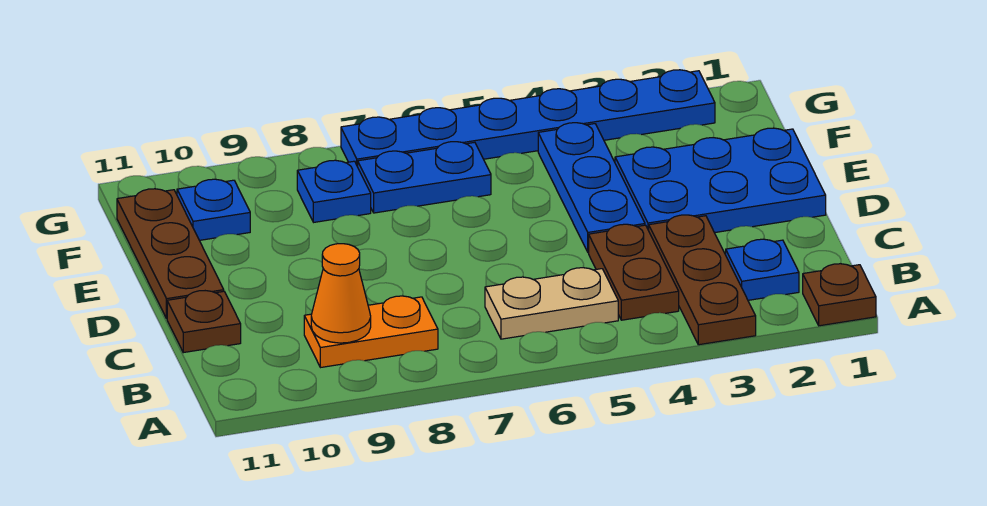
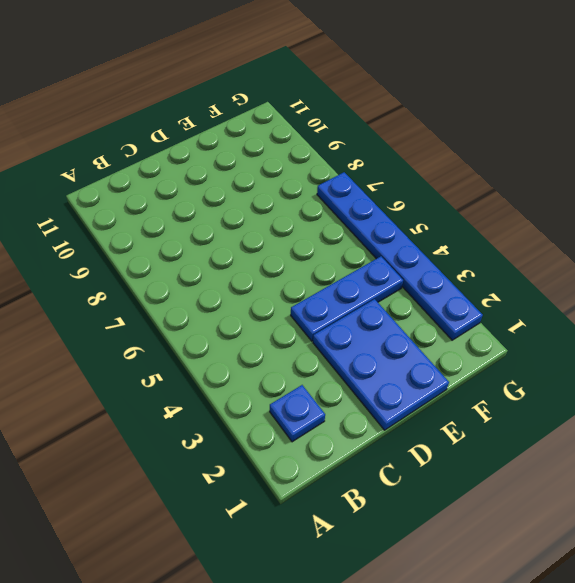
none -> brown 1x1 plate [803,264,876,326]
none -> brown 1x3 plate [649,215,756,345]
none -> brown 1x2 plate [589,224,679,320]

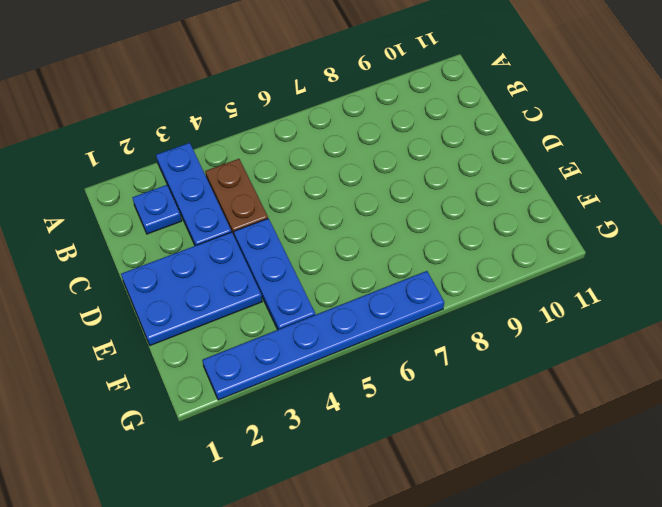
blue 1x3 plate [156,143,231,246] -> brown 1x3 plate [649,215,756,345]
none -> brown 1x1 plate [803,264,876,326]
none -> tan 1x2 plate [485,268,618,339]
none -> orange 1x2 plate [304,296,438,368]

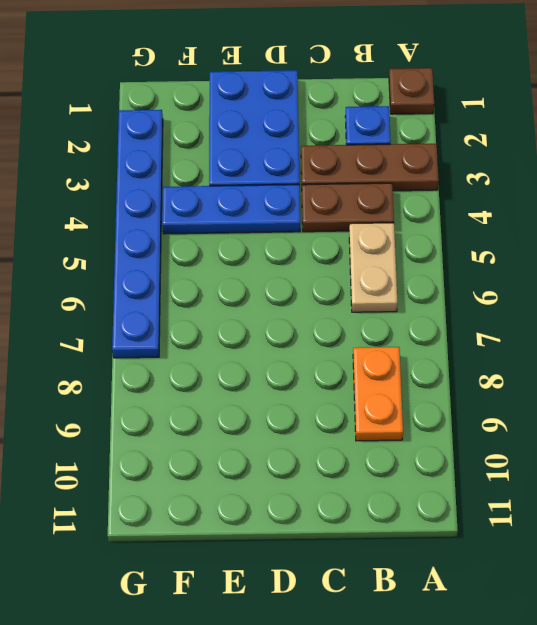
none -> brown 1x1 plate [167,291,241,353]
none -> brown 1x3 plate [117,189,224,319]
none -> blue 1x2 plate [358,142,491,213]

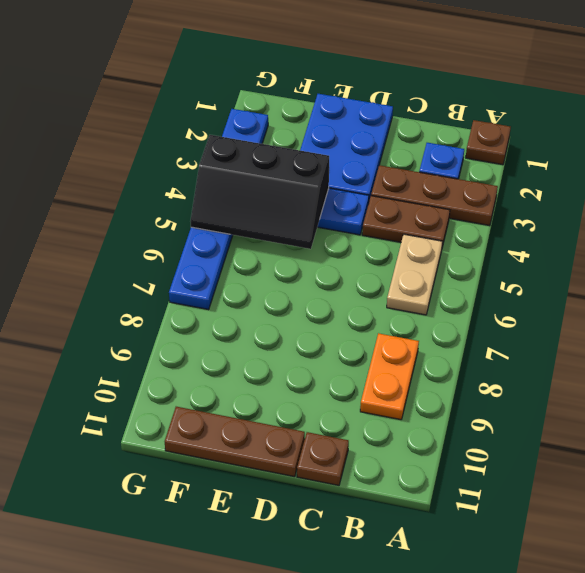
black 2x3 slope [191,135,329,249] -> none
none -> blue 1x2 plate [358,142,491,213]
none -> blue 1x1 plate [297,160,371,222]
none -> blue 1x1 plate [177,179,250,240]

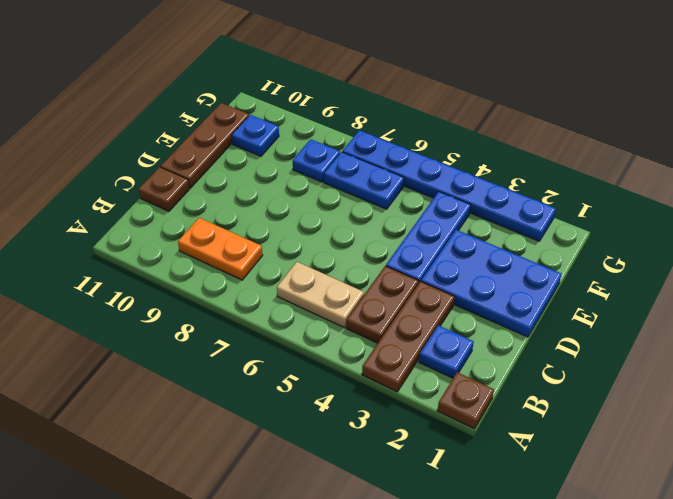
none -> orange 1x1 cone [311,244,371,343]

